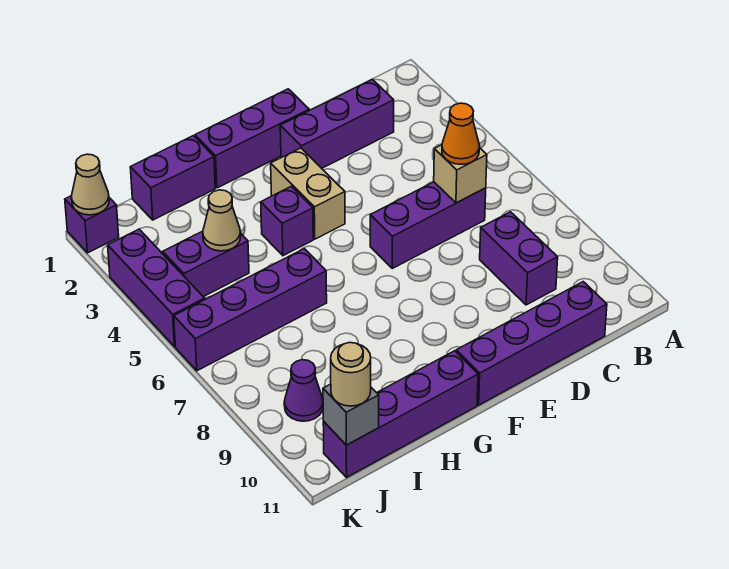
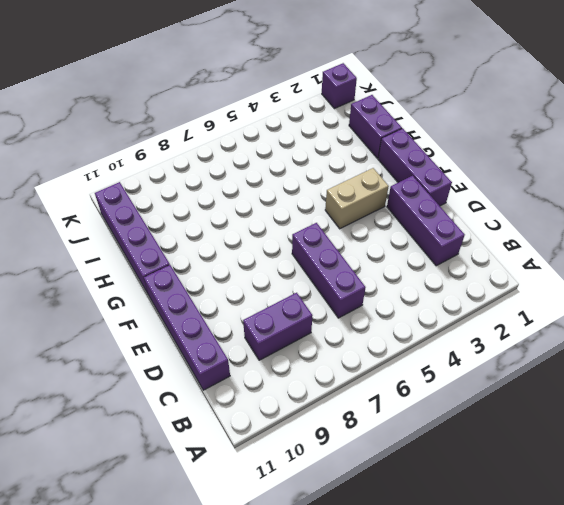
none -> purple 1x1 brick [261,186,313,256]
none -> purple 1x4 brick [174,249,327,371]
none -> purple 1x2 brick [163,231,249,297]

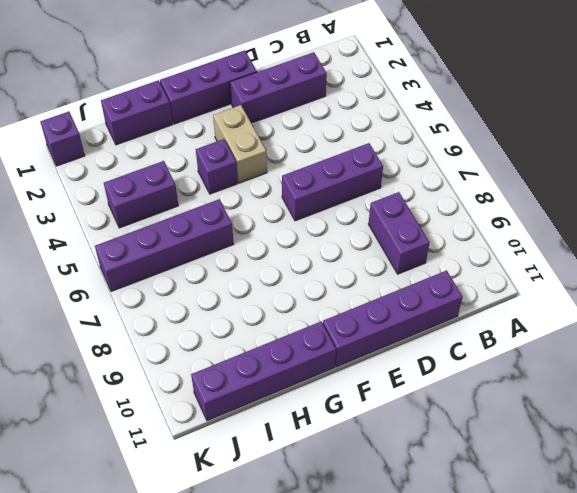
none -> purple 1x1 cone [284,360,323,421]
none -> purple 1x3 brick [108,229,205,347]
none -> tan 1x1 brick [434,145,487,203]

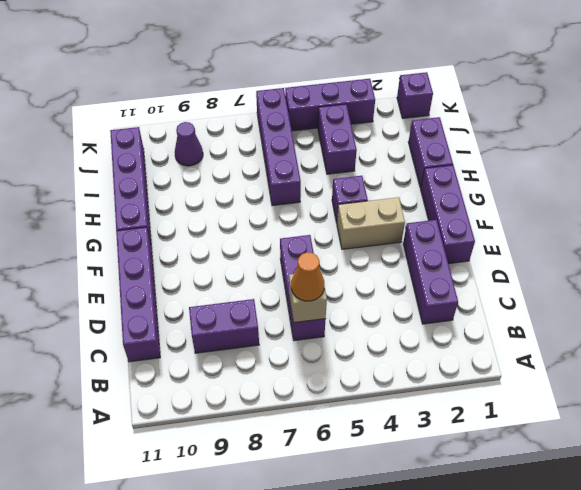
none -> tan 1x1 cone [203,190,241,251]
none -> grey 1x1 brick [323,384,379,445]
none -> tan 1x1 cone [72,154,109,215]

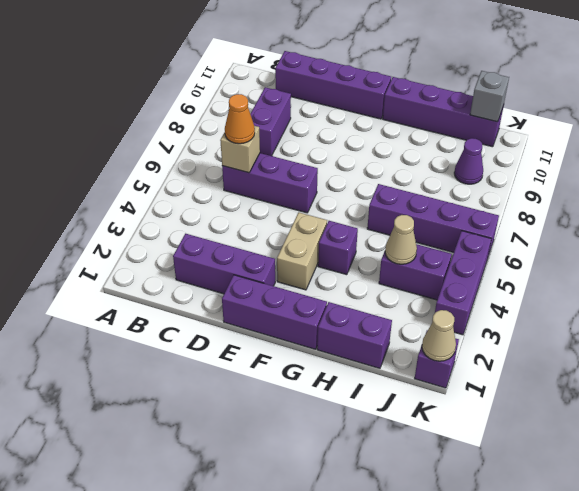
none -> tan 1x1 round brick [331,343,371,406]

